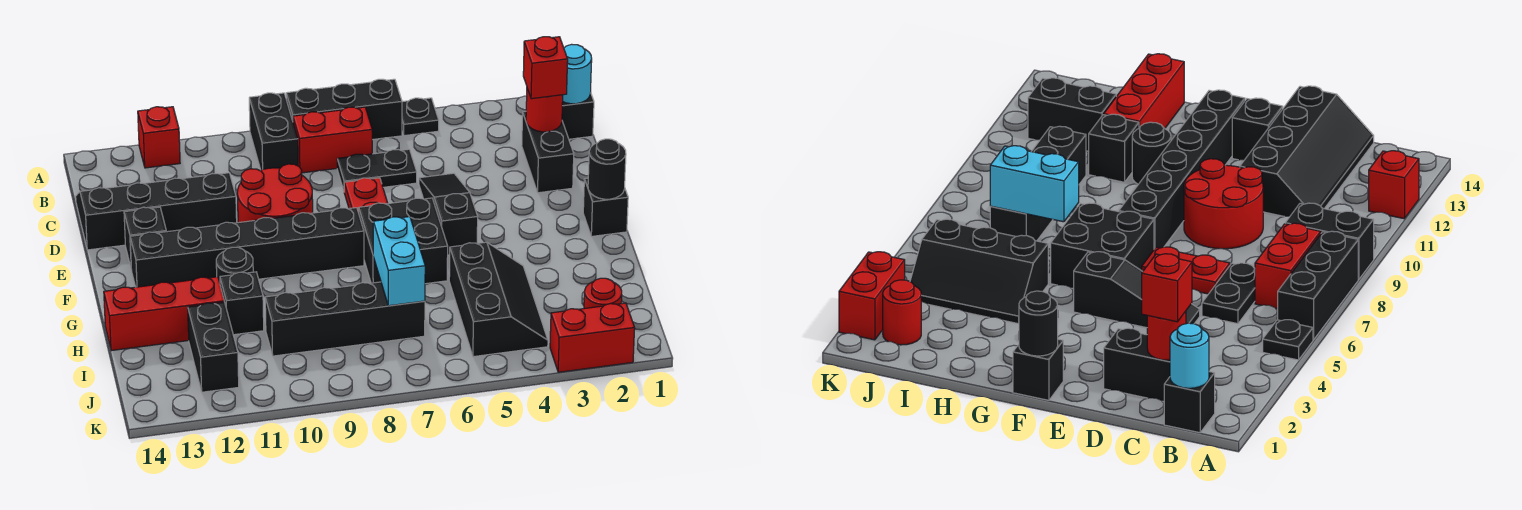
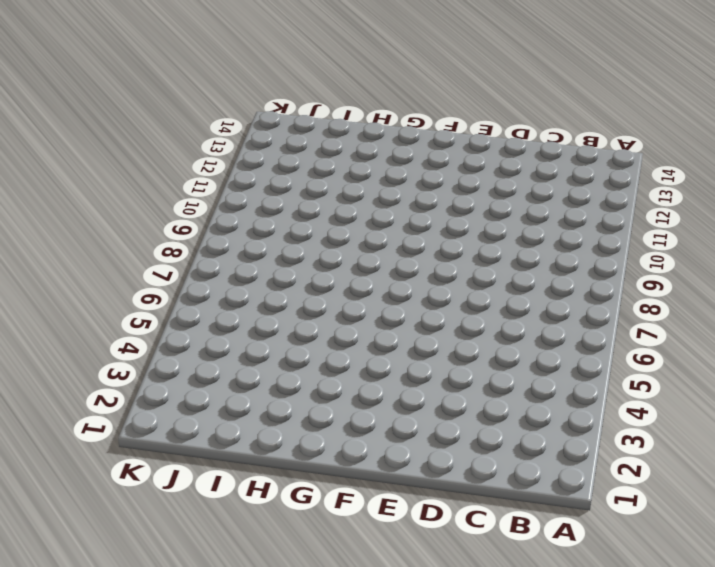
none -> black 1x1 plate [402,98,439,136]
none -> black 1x3 brick [286,79,402,140]
none -> black 1x2 brick [249,93,298,170]

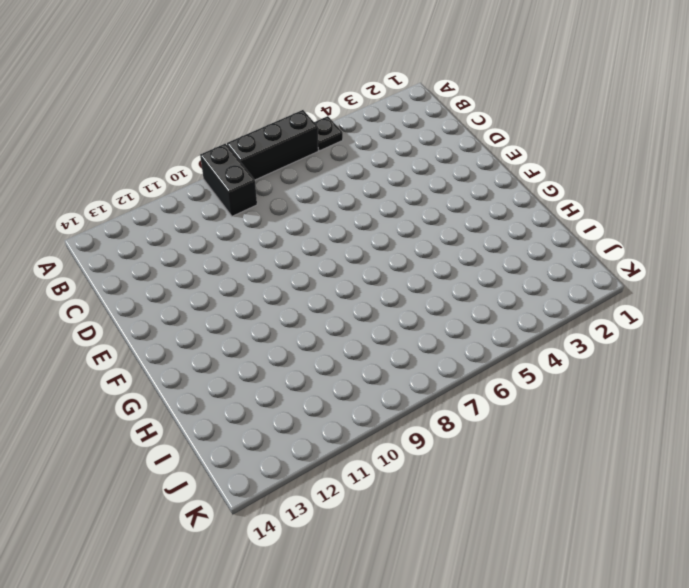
none -> red 1x1 brick [138,107,180,168]
none -> black 1x1 brick [562,93,594,139]
none -> red 1x2 brick [293,107,372,173]

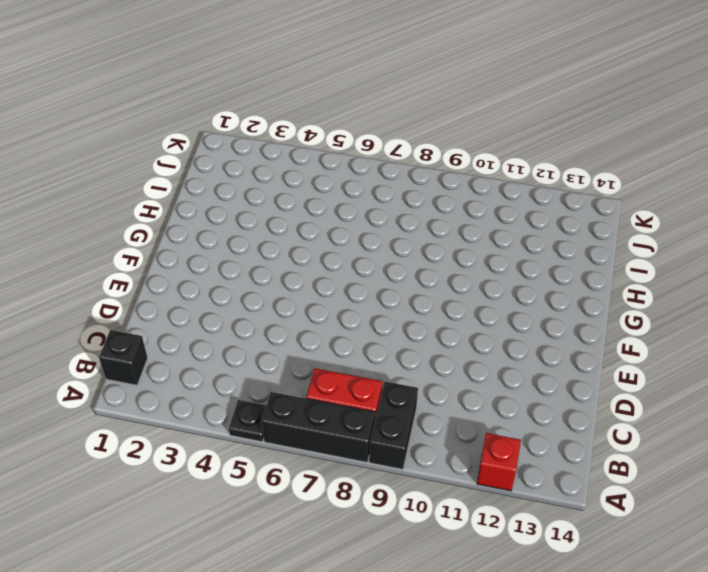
none -> black 1x2 brick [522,112,574,193]
none -> black 1x2 plate [337,149,417,190]
none -> black 2x4 slope [76,173,237,250]

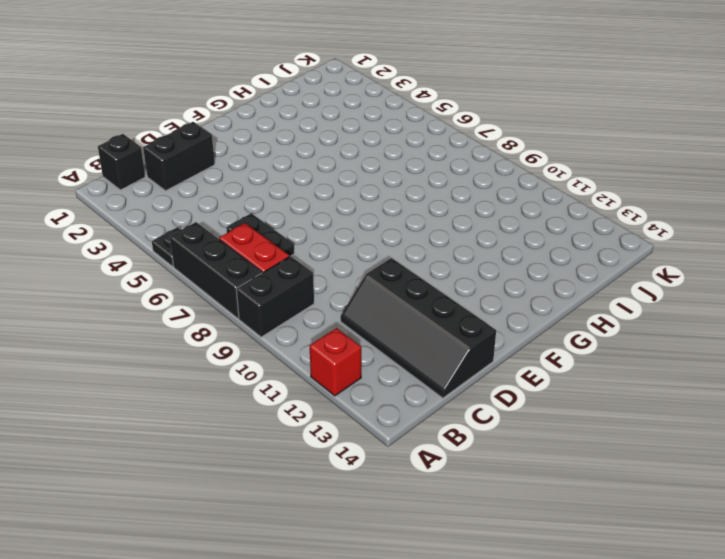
none -> black 1x3 slope [419,173,478,255]
none -> red 1x2 plate [344,178,388,213]
none -> red 2x2 round brick [237,164,313,223]

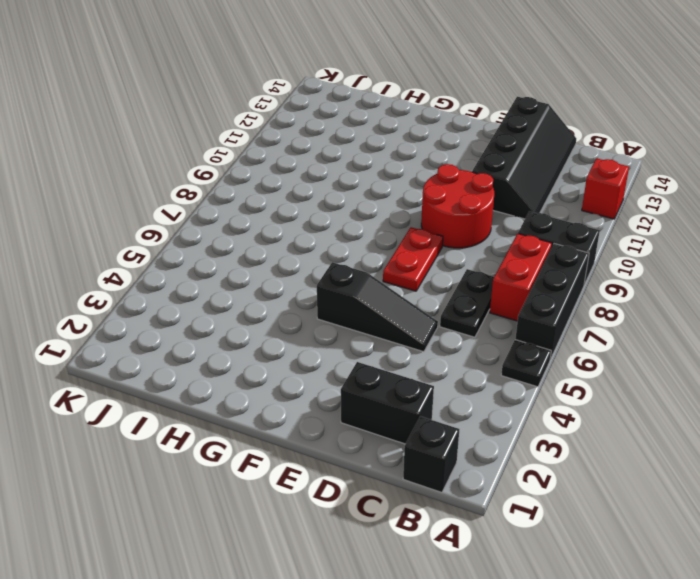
red 1x2 plate [383,227,443,291] -> red 1x2 plate turned to [344,178,388,213]
none -> black 1x1 brick [124,207,166,267]
none -> black 1x1 brick [583,178,628,236]
none -> black 2x2 brick [359,198,448,284]

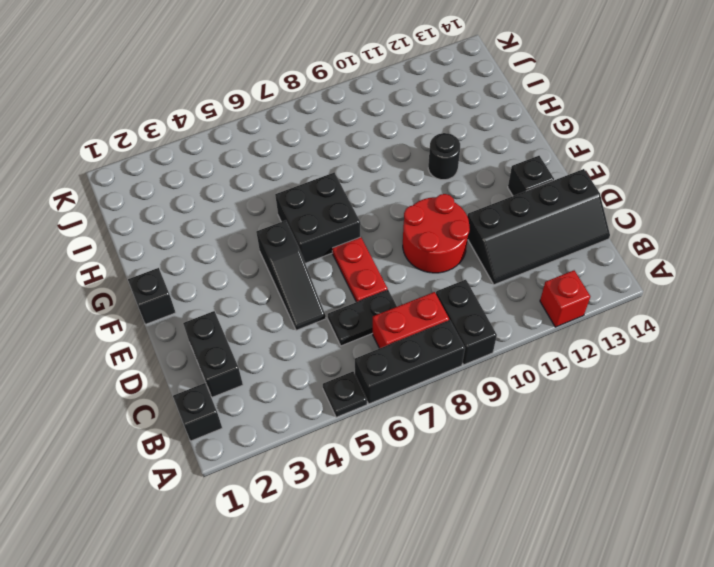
none -> black 1x6 brick [130,208,364,287]
none -> black 2x3 slope [449,242,548,357]
none -> black 1x1 brick [220,272,264,335]

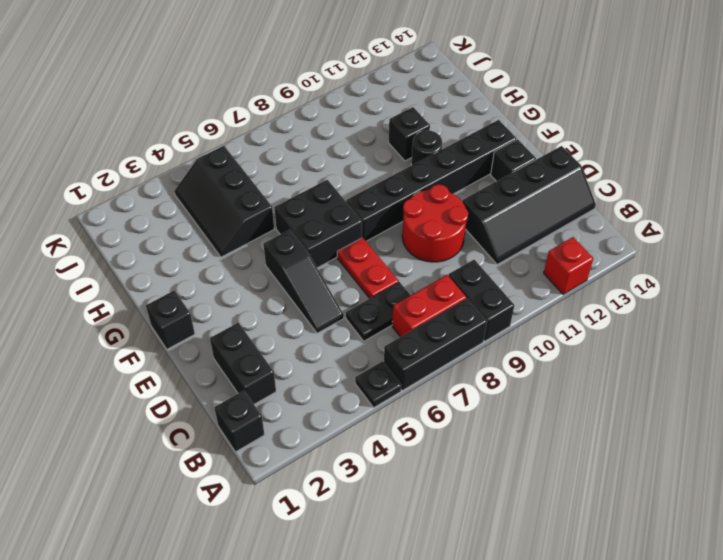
none -> red 1x3 brick [104,277,224,351]
none -> black 1x4 brick [265,282,425,356]
none -> black 1x2 brick [188,302,239,392]

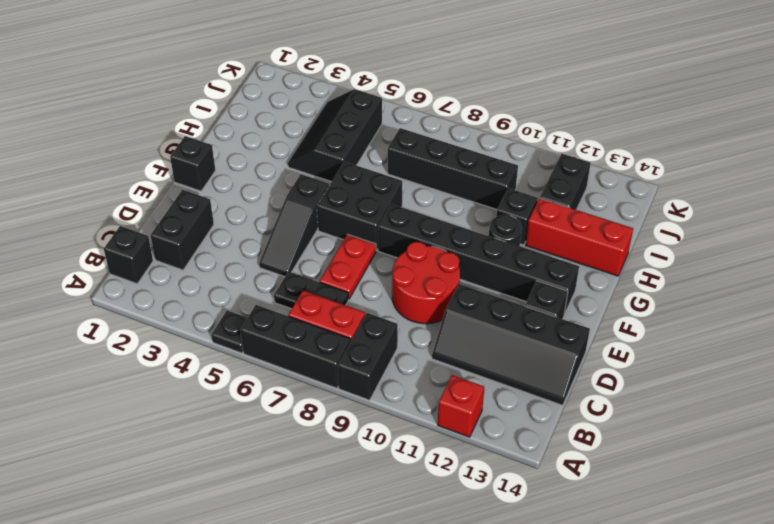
none -> red 1x1 round brick [584,278,622,309]
none -> red 1x2 brick [550,303,635,372]
none -> cyan 1x1 round brick [563,44,592,104]

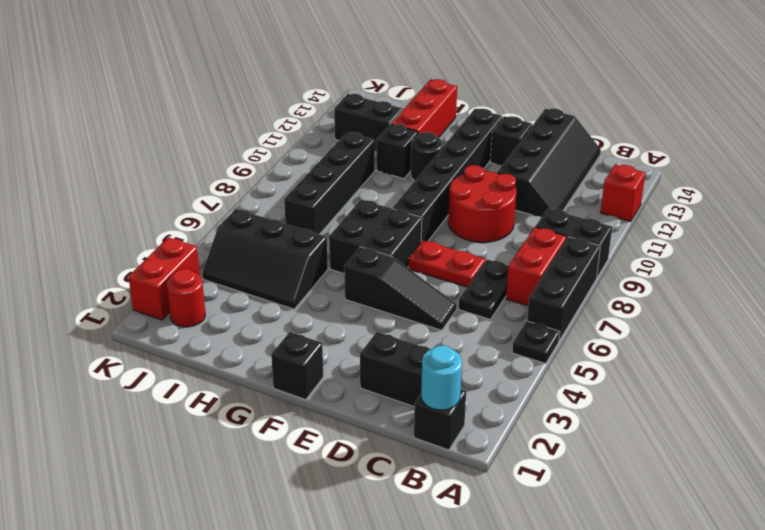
none -> red 1x1 round brick [526,88,563,132]
none -> black 1x1 round brick [588,139,626,199]
none -> cyan 1x2 brick [373,217,425,306]

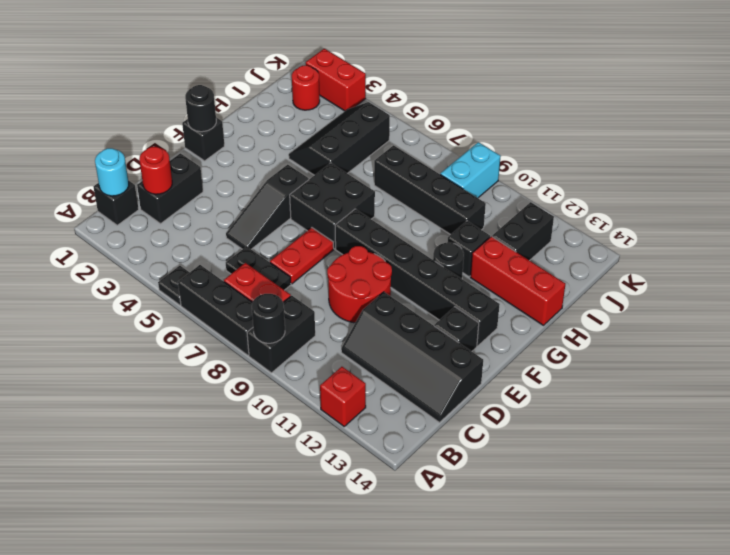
black 1x1 round brick [252,294,285,343] -> none
cyan 1x2 brick [440,142,501,198] -> cyan 1x2 brick moved to [373,217,425,306]
none -> red 1x1 brick [523,37,568,99]

